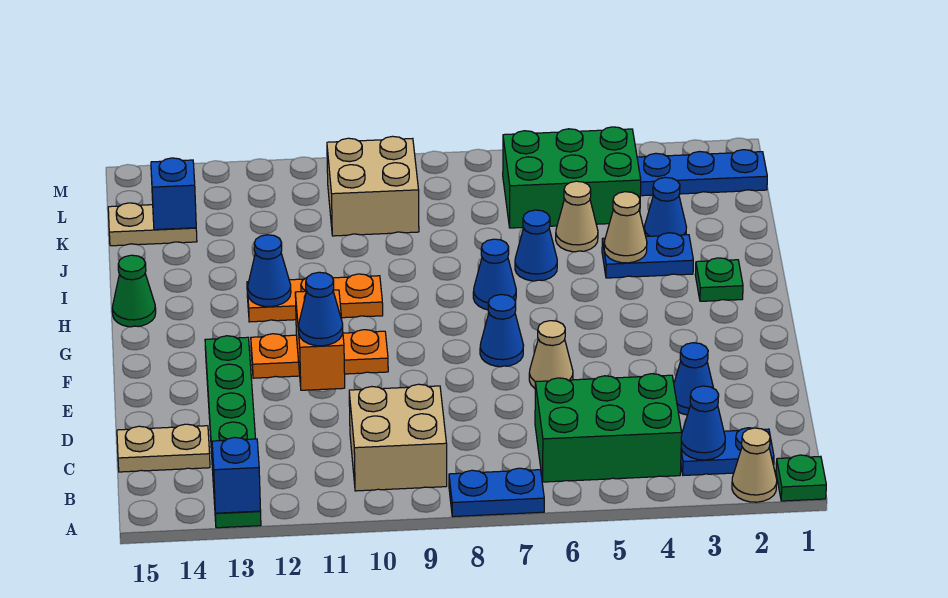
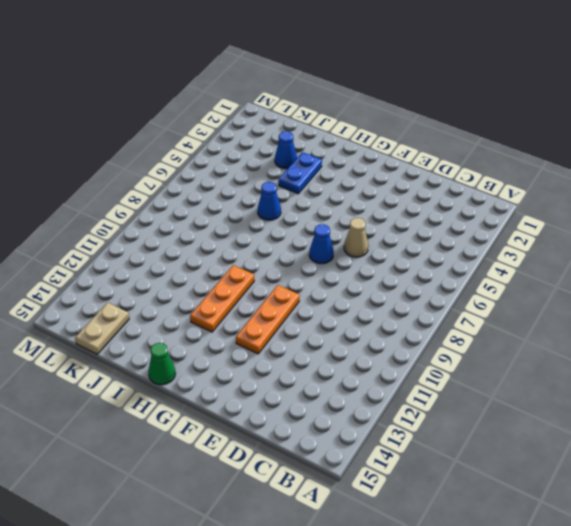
none -> green 1x1 plate [776,455,826,501]
none -> tan 1x1 cone [732,428,777,502]
none -> blue 1x2 plate [449,468,544,517]
none -> green 1x6 plate [205,336,261,528]

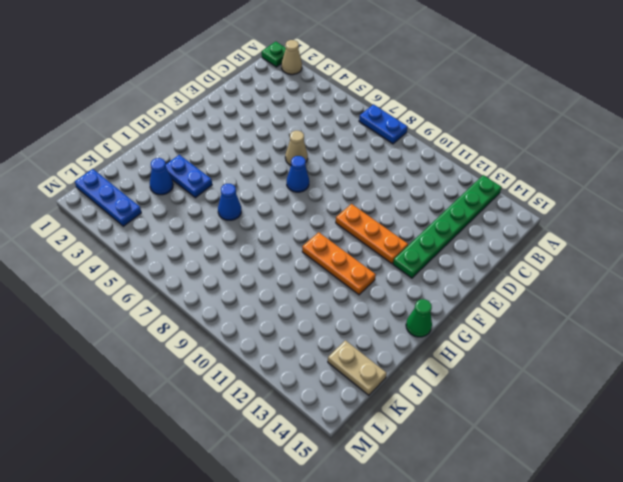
none -> blue 1x2 plate [681,428,774,475]
none -> green 2x3 brick [535,374,682,482]
none -> tan 2x2 brick [349,384,447,491]
none -> tan 1x2 plate [117,424,210,472]

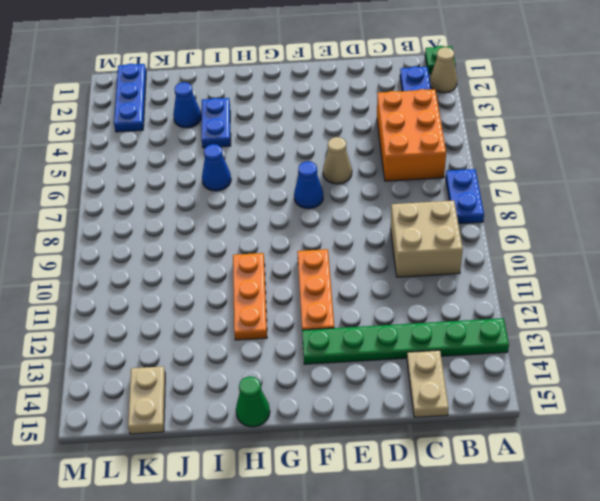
orange 2x3 brick [377,89,446,181] -> green 2x3 brick [535,374,682,482]
none -> blue 1x1 cone [674,343,713,415]
none -> green 1x1 plate [695,258,743,301]
none -> blue 1x1 cone [473,239,516,310]
none -> tan 1x1 cone [556,181,598,252]

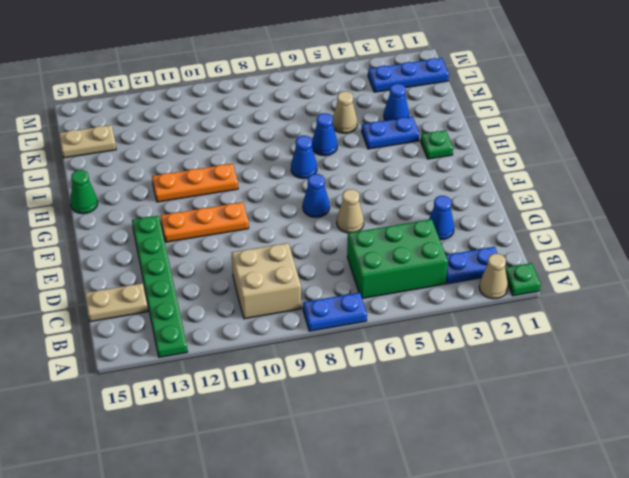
none -> green 2x3 brick [503,127,641,228]
none -> tan 2x2 brick [327,136,419,236]
none -> blue 1x1 brick [212,437,261,513]
none -> blue 1x1 cone [681,386,725,460]

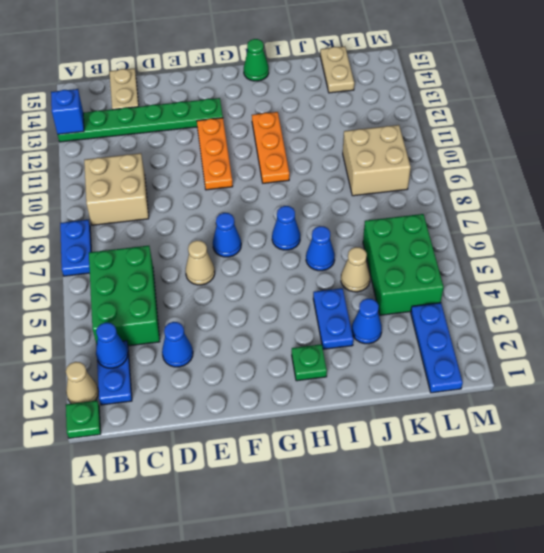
none -> orange 1x2 brick [295,290,345,390]
none -> blue 1x1 cone [248,235,291,307]
none -> tan 1x1 cone [604,192,647,263]
none -> blue 1x1 brick [151,158,196,230]

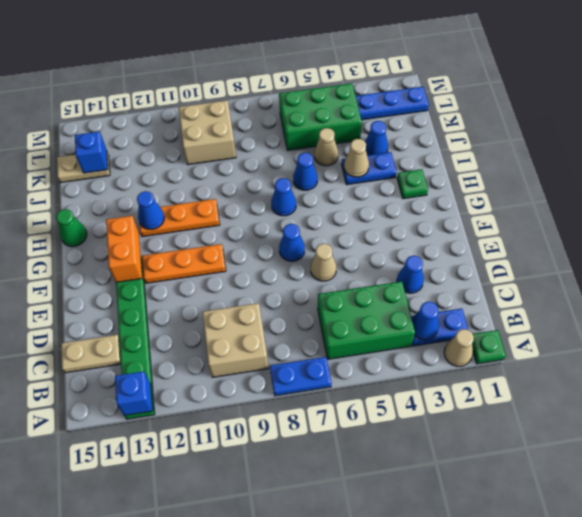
orange 1x2 brick [106,216,142,282] -> orange 1x2 brick moved to [295,290,345,390]
none -> blue 1x1 cone [299,272,343,346]

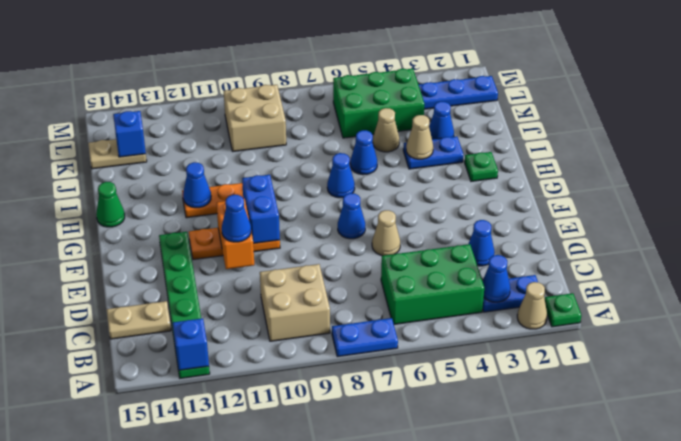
blue 1x2 brick [242,175,280,243] -> none

